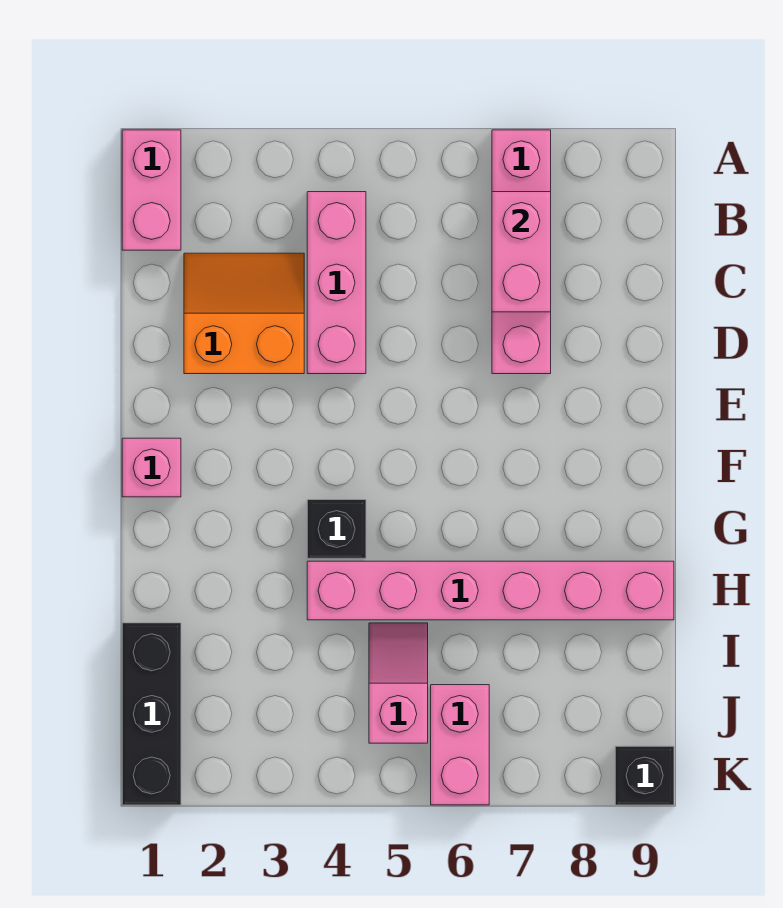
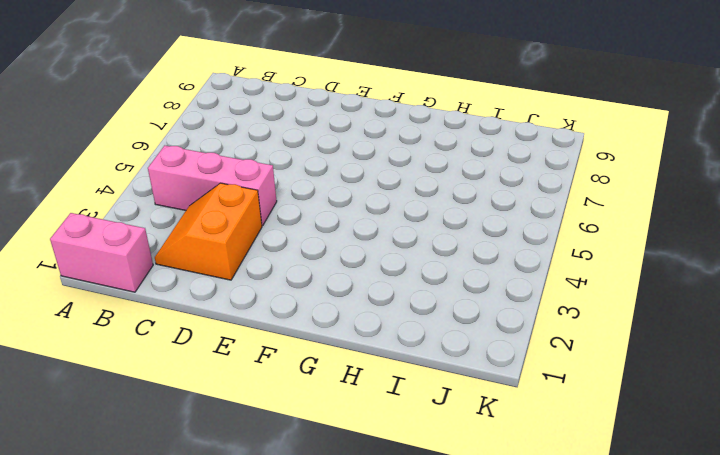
none -> pink 1x4 brick [492,130,551,374]
none -> pink 1x1 brick [122,438,181,497]
none -> black 1x1 brick [307,500,366,558]

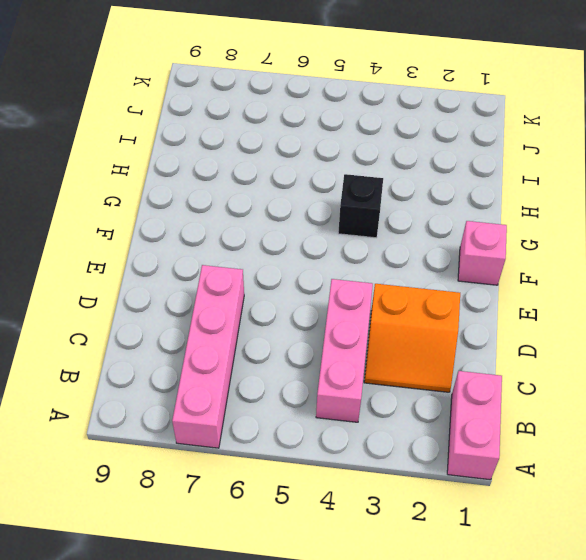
none -> pink 1x6 brick [307,561,674,620]
none -> black 1x3 brick [122,623,181,805]
none -> pink 1x2 slope [369,623,428,743]

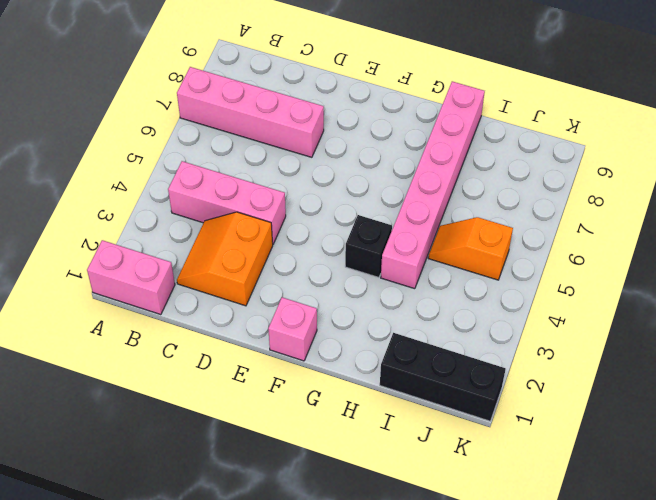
orange 1x2 slope [428,217,513,280] -> pink 1x2 slope [369,623,428,743]
none -> pink 1x2 brick [431,685,489,805]
none -> black 1x1 brick [615,746,674,805]
none -> pink 1x2 brick [492,192,551,312]

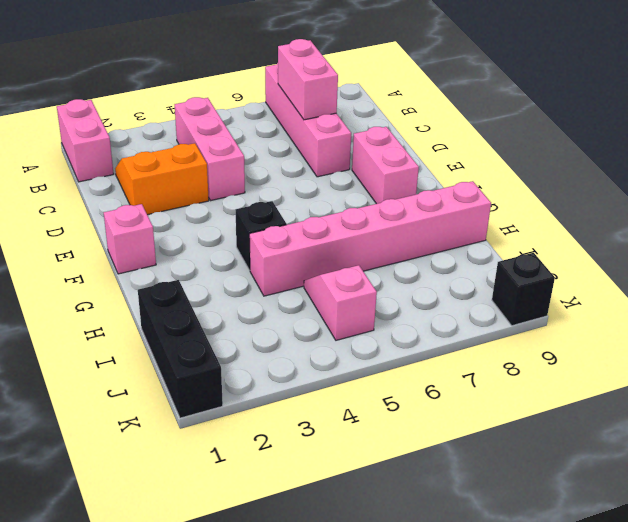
pink 1x2 brick [352,127,419,204] -> pink 1x2 brick moved to [431,685,489,805]

